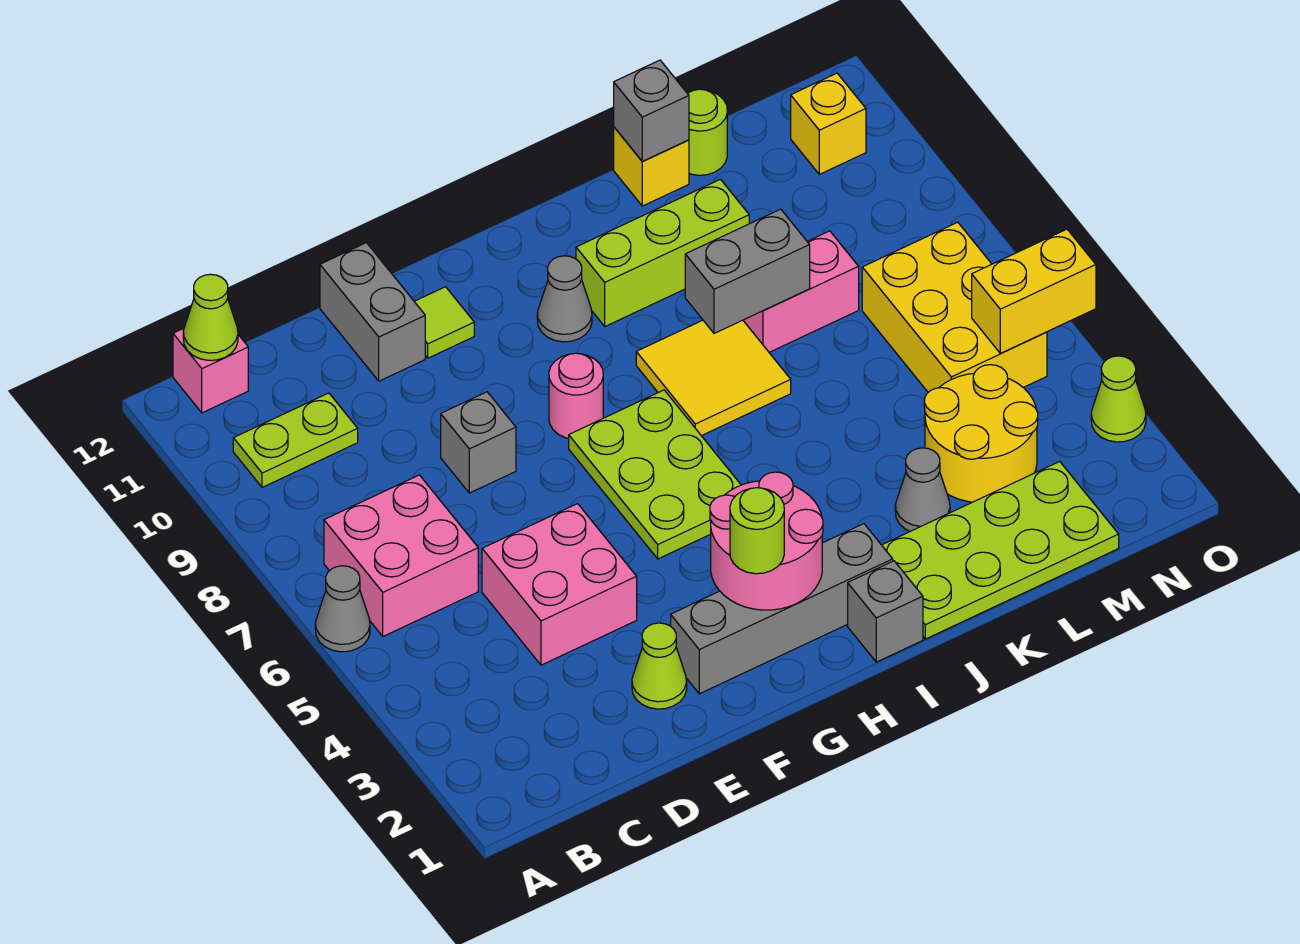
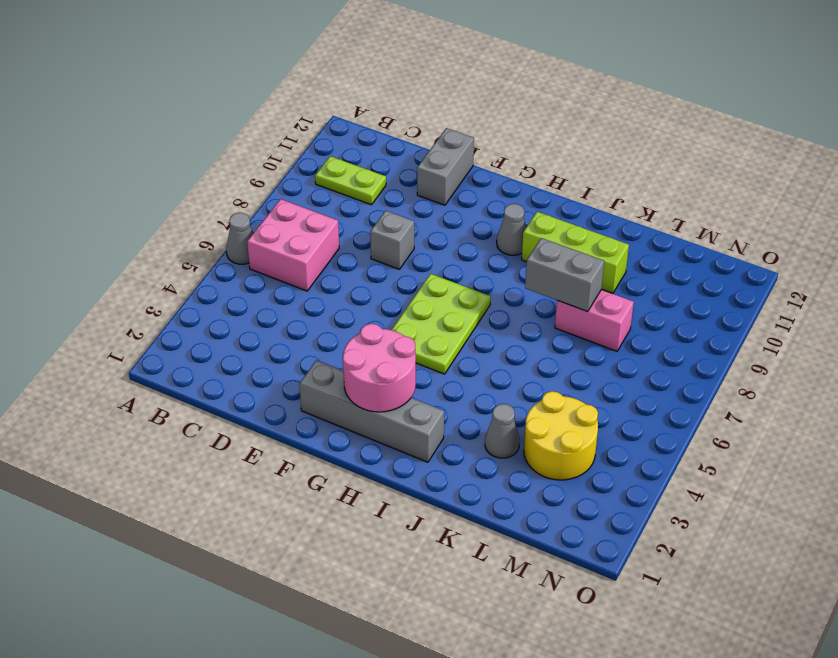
none -> pink 1x1 brick [173,328,248,413]
none -> pink 2x2 brick [482,504,637,665]
none -> lime 1x1 cone [632,623,687,709]
none -> lime 1x1 tile [414,287,474,358]

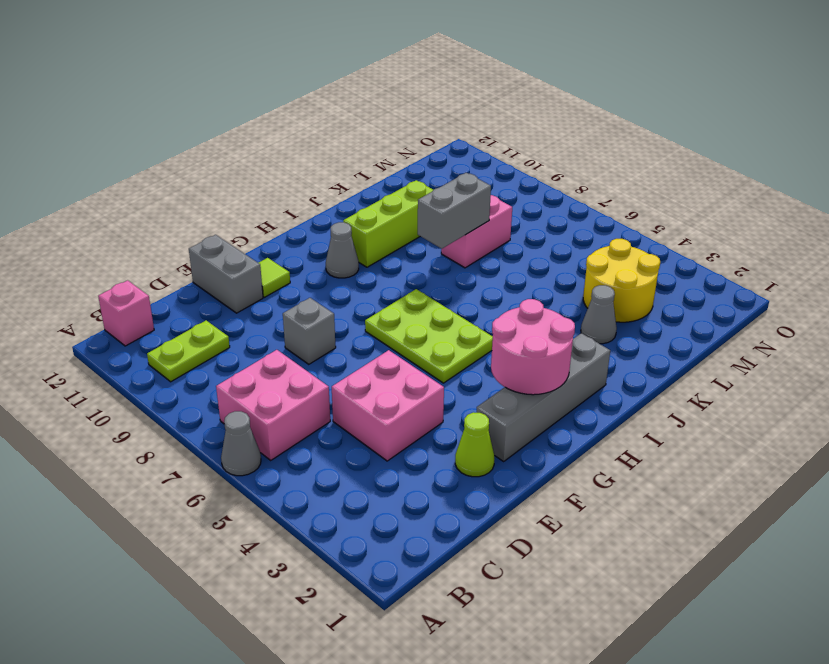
none -> pink 1x1 round brick [549,353,603,438]
none -> grey 1x1 brick [848,561,923,662]
none -> yellow 2x2 tile [636,320,791,436]
none -> lime 2x4 plate [882,461,1119,639]

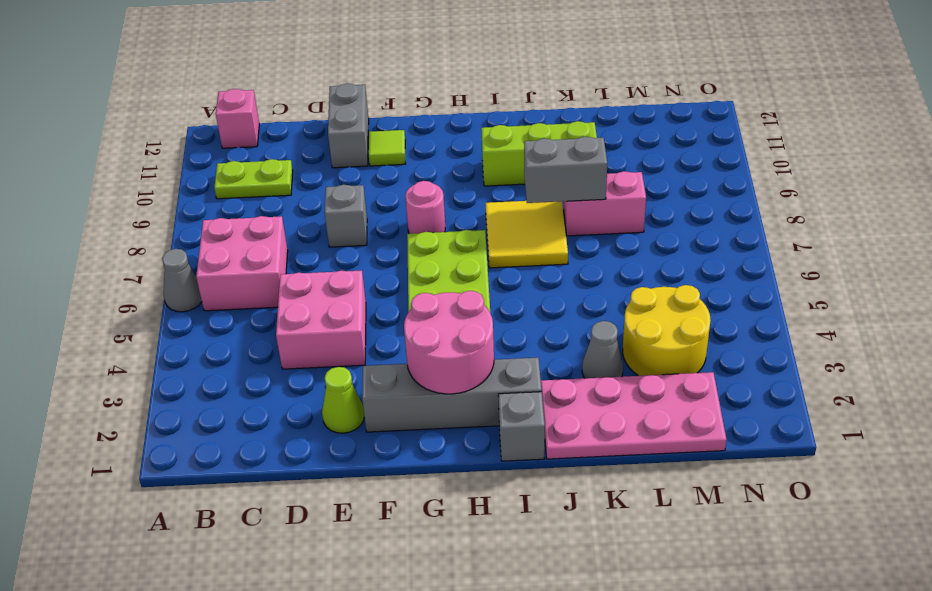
pink 2x4 plate [541,372,726,459] -> lime 2x4 plate [882,461,1119,639]
none -> grey 1x1 cone [537,256,592,342]
none -> yellow 1x1 brick [614,127,689,206]
none -> lime 1x1 round brick [687,89,727,175]
none -> yellow 2x3 brick [862,222,1047,392]

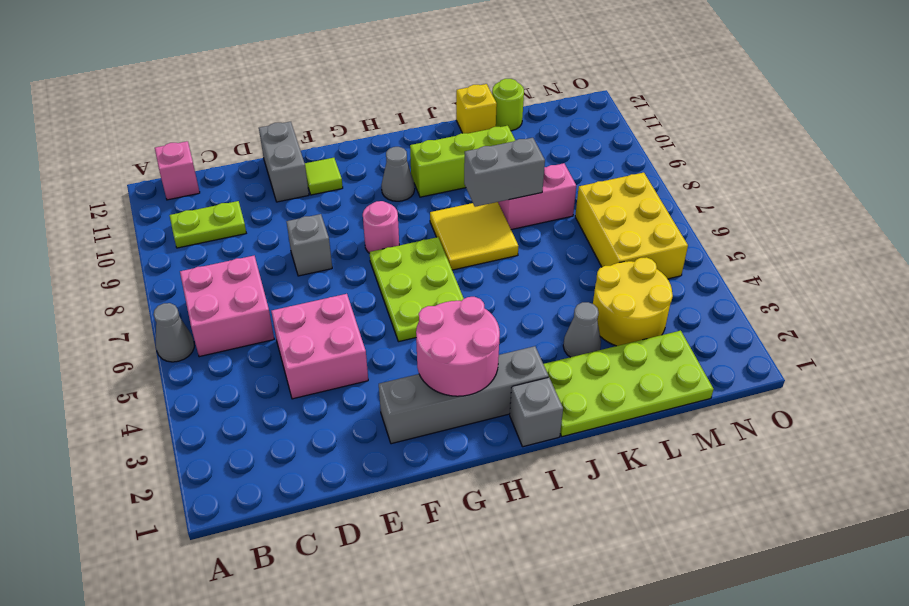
none -> lime 1x1 cone [632,623,687,709]
none -> yellow 1x1 brick [791,73,866,174]
none -> lime 1x1 cone [1091,356,1146,442]
none -> lime 1x1 cone [183,274,238,360]

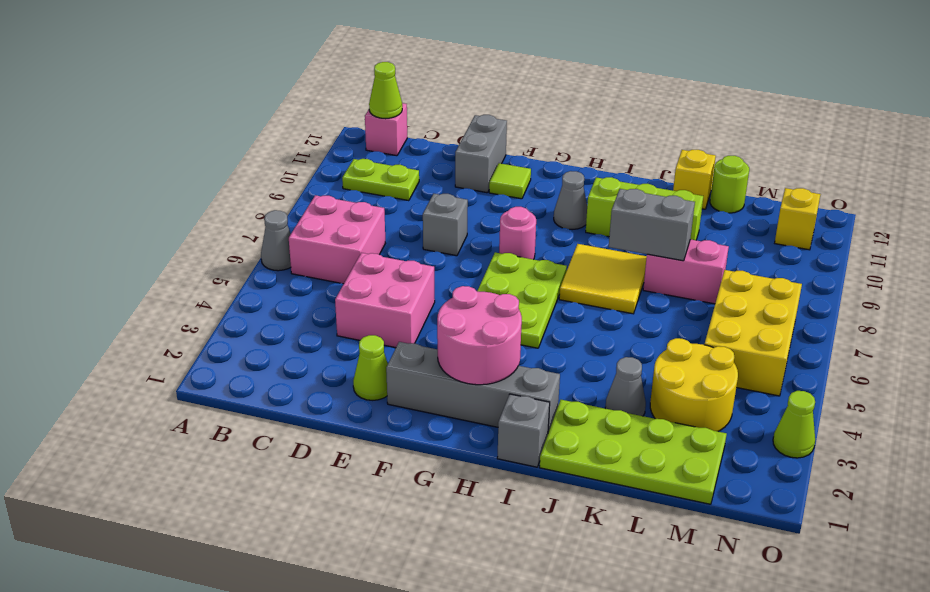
none -> grey 1x1 brick [614,60,689,161]
none -> yellow 1x2 brick [972,229,1096,353]
none -> lime 1x1 round brick [730,488,784,574]

